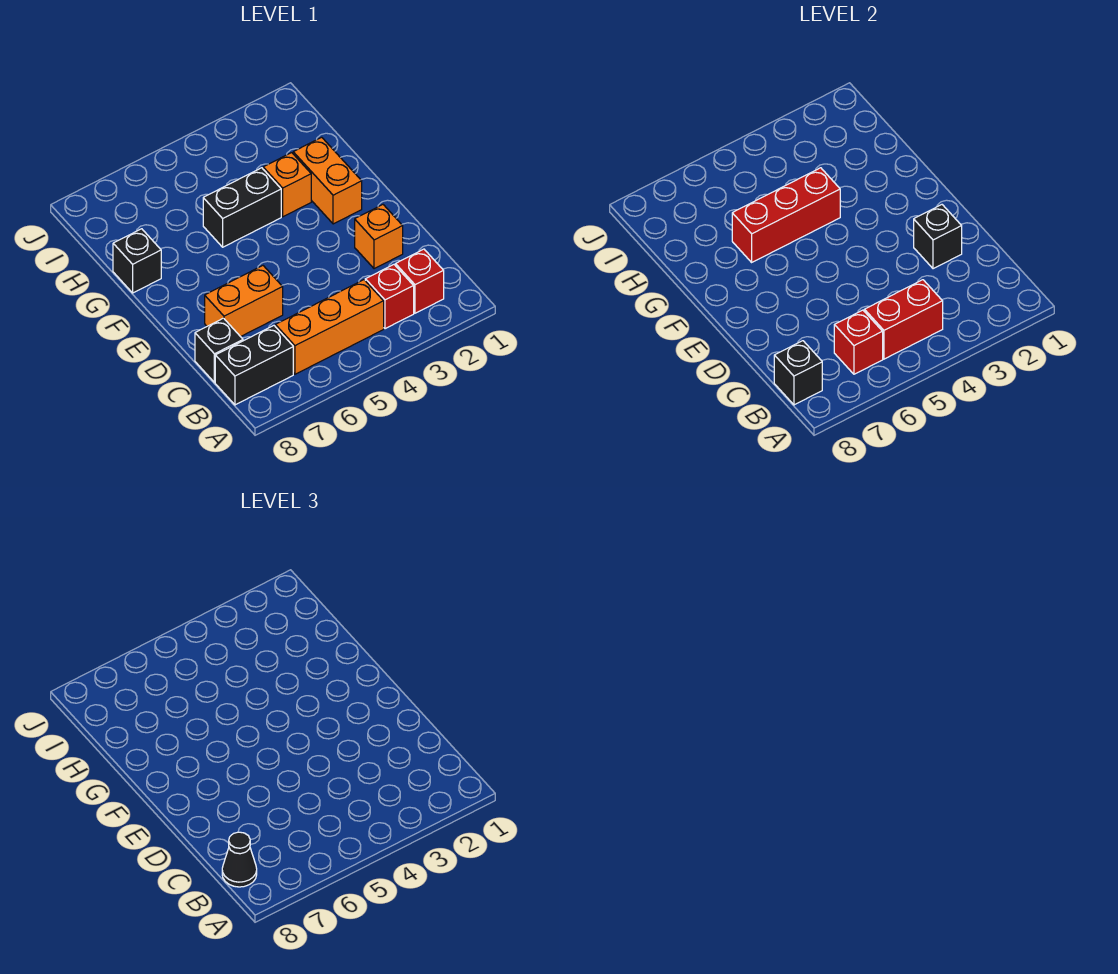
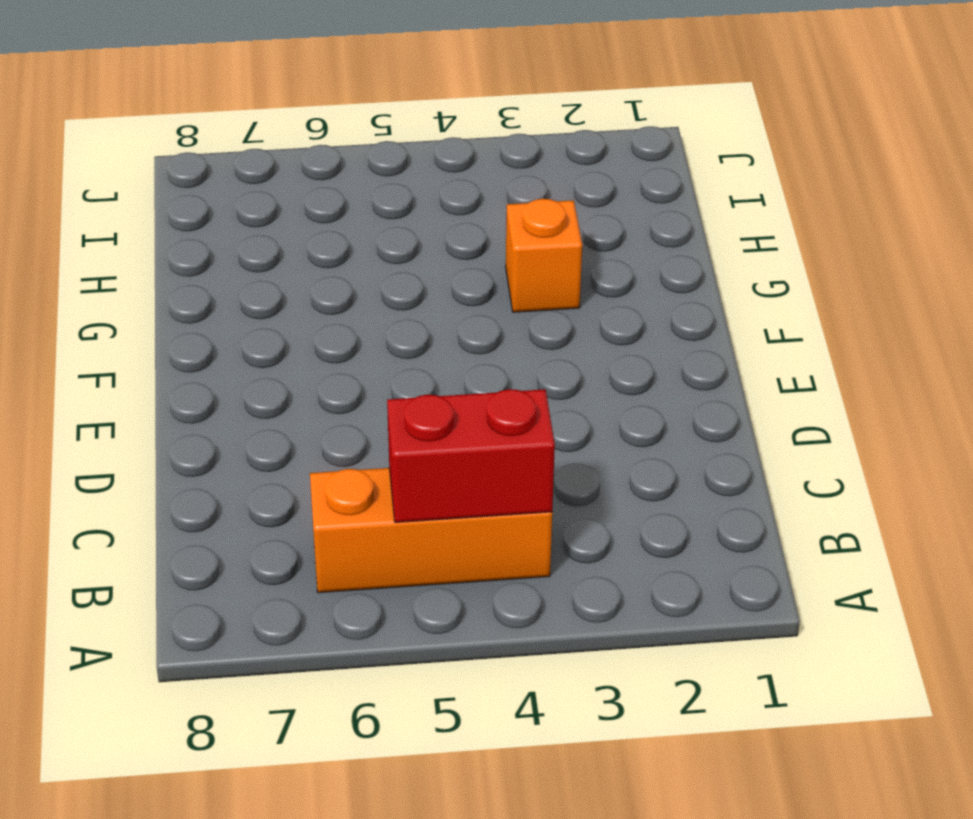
none -> red 1x1 brick [395,249,444,313]
none -> red 1x1 brick [365,265,414,329]
none -> black 1x2 brick [215,326,293,405]

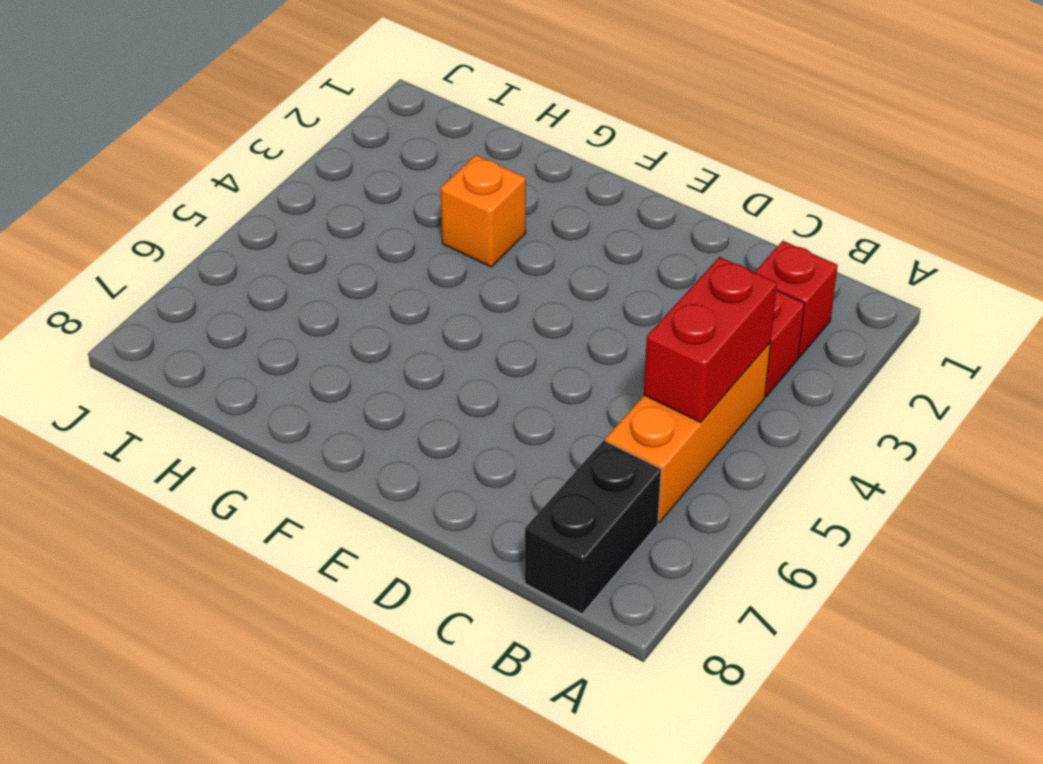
none -> black 1x1 brick [195,318,243,383]
none -> orange 1x1 brick [355,205,403,269]
none -> orange 1x2 brick [205,266,283,337]

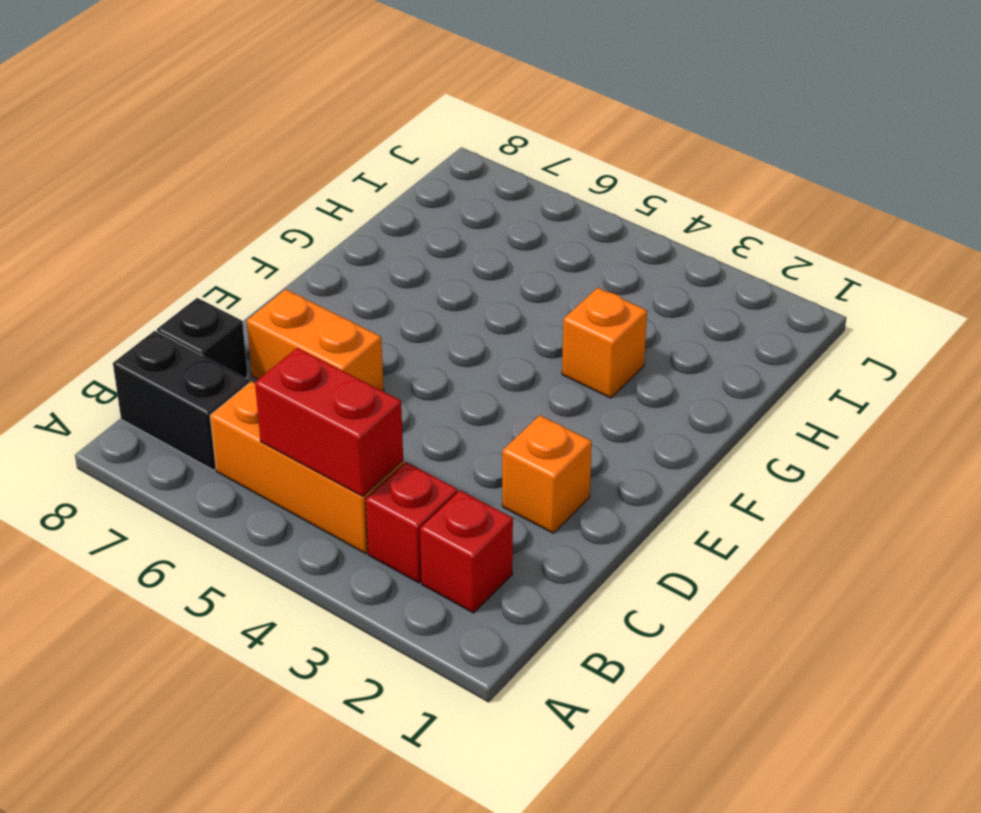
none -> orange 1x2 brick [293,137,362,224]
none -> black 1x2 brick [203,168,281,247]
none -> black 1x1 brick [113,229,161,293]

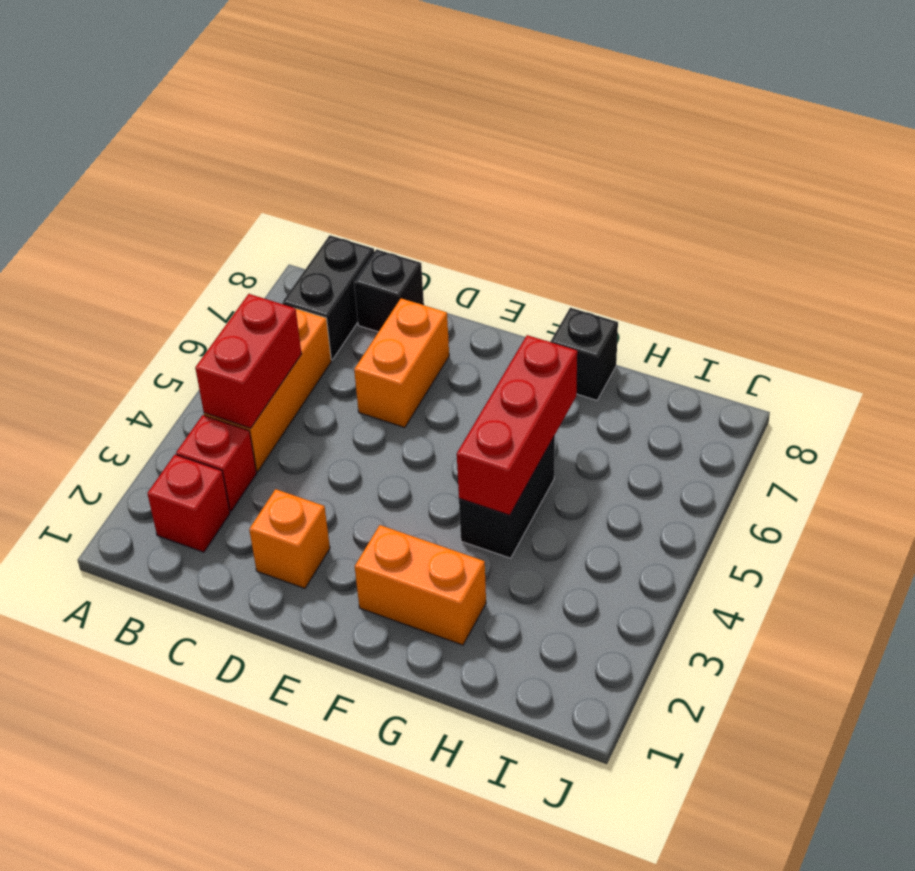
none -> orange 1x1 brick [263,153,311,217]
none -> red 1x1 brick [834,310,883,374]
none -> black 1x1 brick [774,341,822,405]

